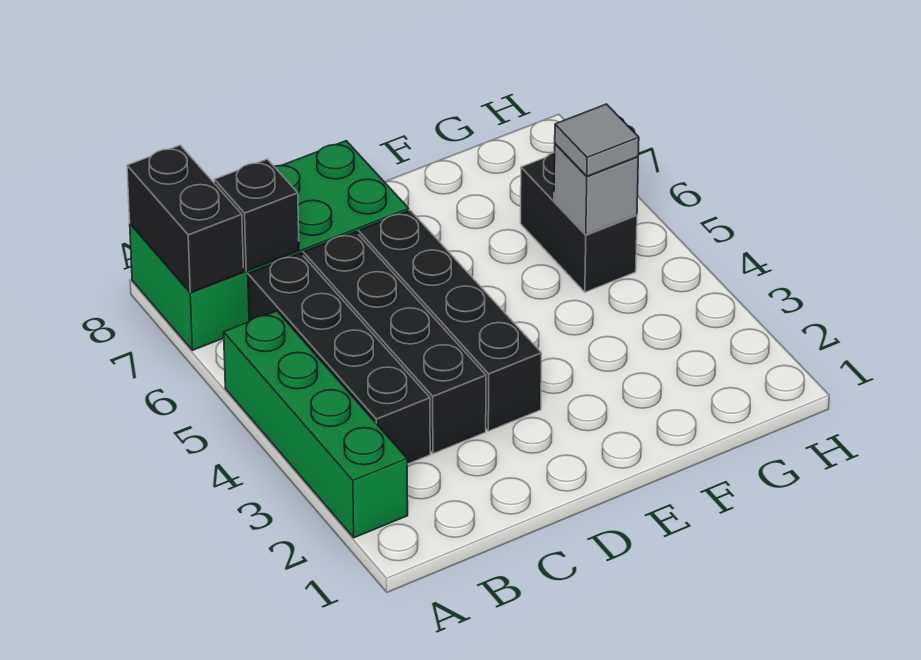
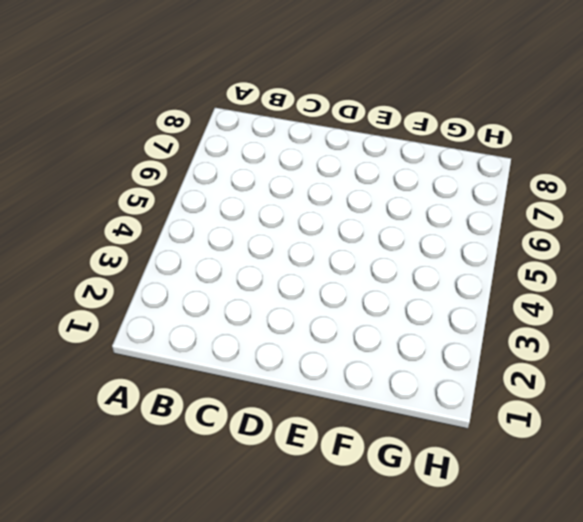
none -> green 1x4 brick [224,311,408,538]
none -> green 2x4 brick [130,141,409,350]

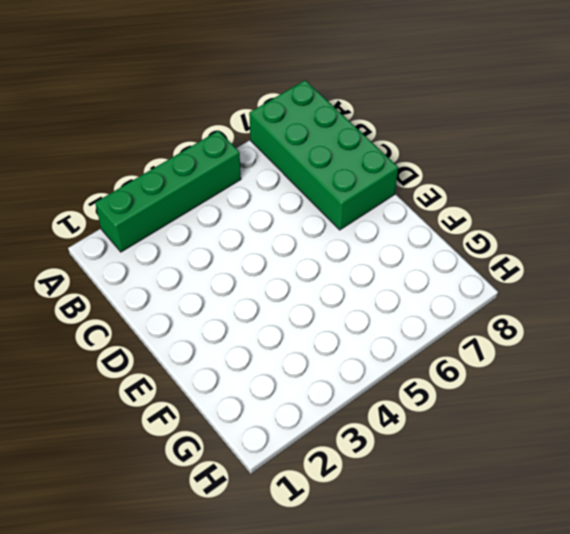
none -> black 1x4 brick [248,253,430,464]
none -> black 1x4 brick [303,232,486,454]

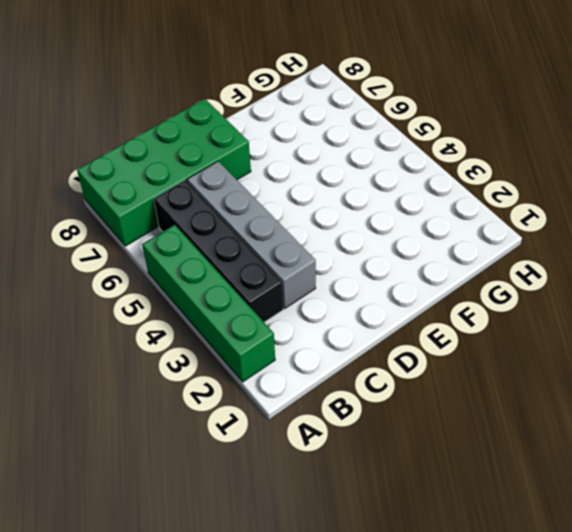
grey 1x4 brick [187,161,316,308] -> black 1x4 brick [303,232,486,454]
none -> black 1x4 brick [358,210,541,431]
none -> black 1x2 brick [521,152,637,292]

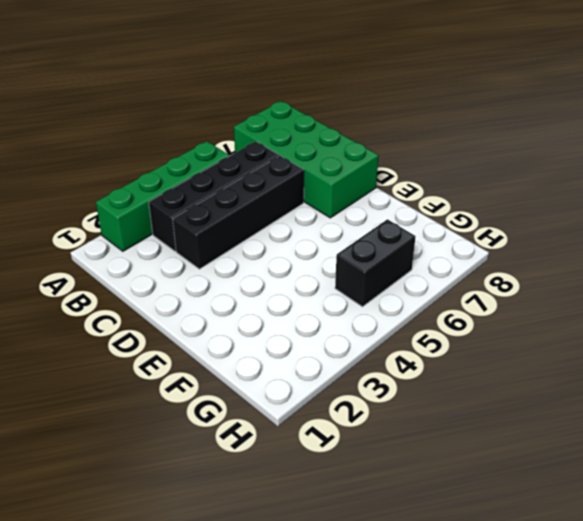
none -> black 1x4 brick [358,210,541,431]
none -> black 1x2 brick [127,145,244,293]

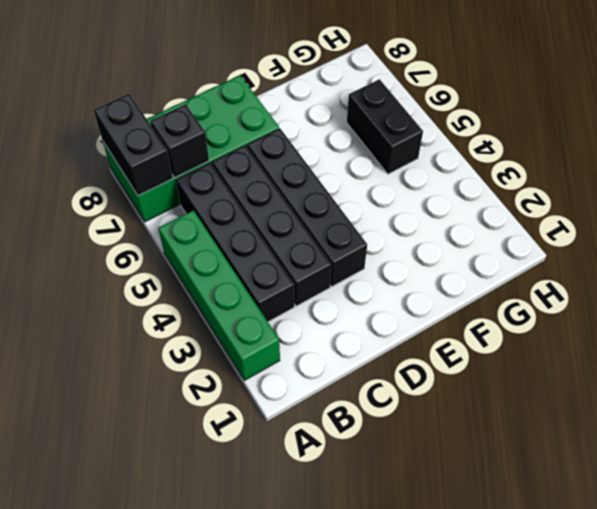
none -> grey 1x1 brick [554,144,638,235]
none -> grey 1x1 tile [555,104,639,176]

